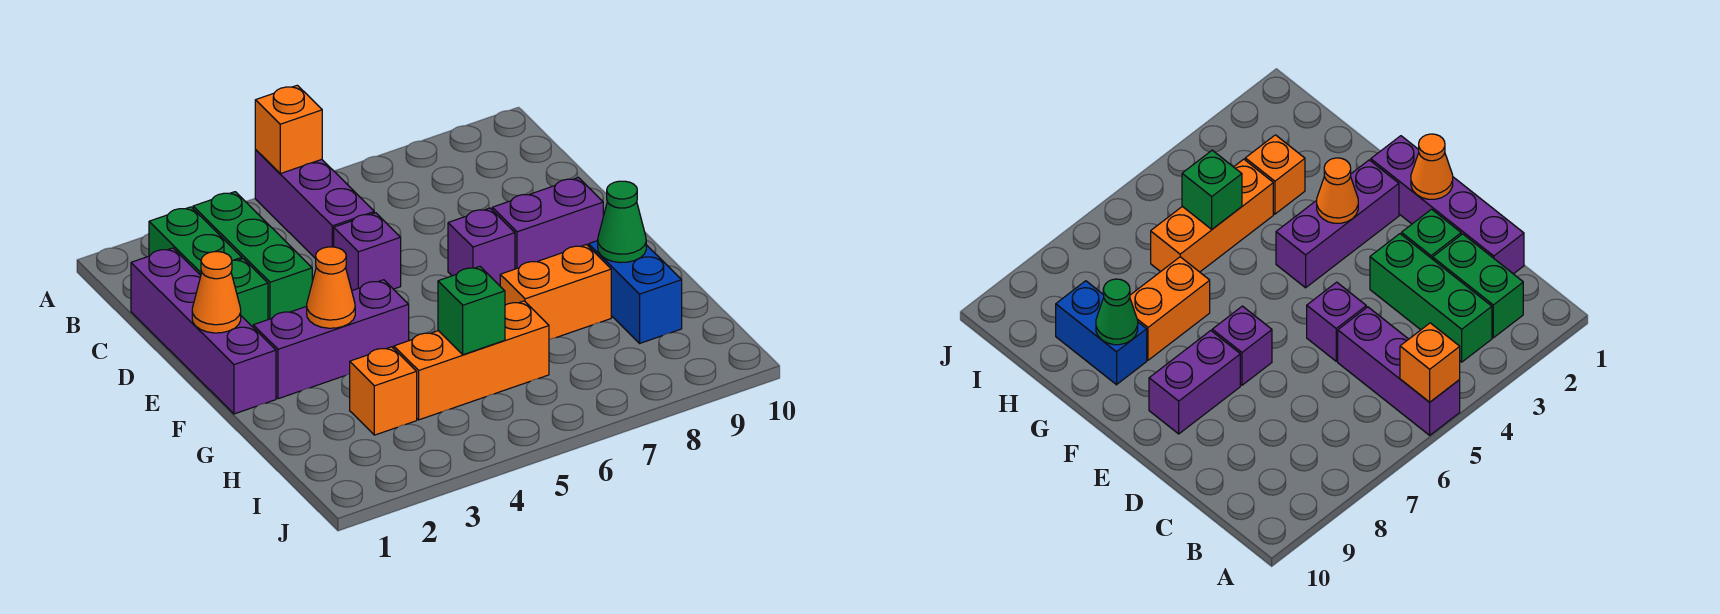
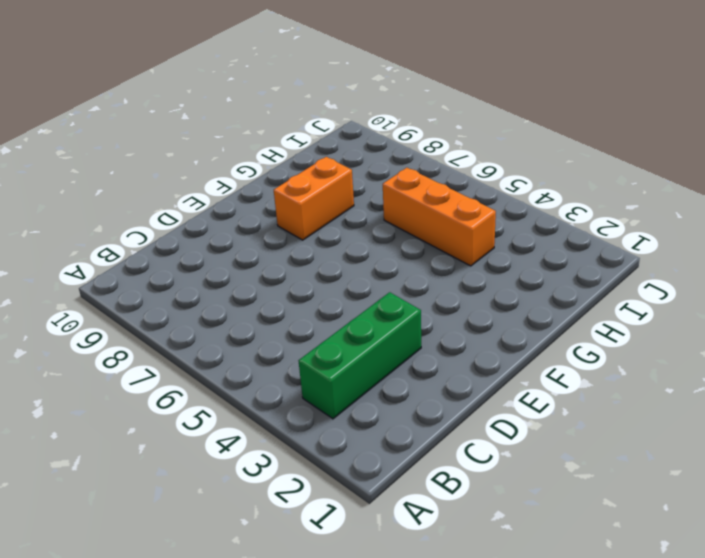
orange 1x2 brick [274,157,354,240] -> orange 1x2 brick turned to [500,245,611,340]
none -> purple 1x3 brick [255,150,374,259]
none -> green 1x2 brick [149,207,242,275]
none -> purple 1x4 brick [131,248,276,414]

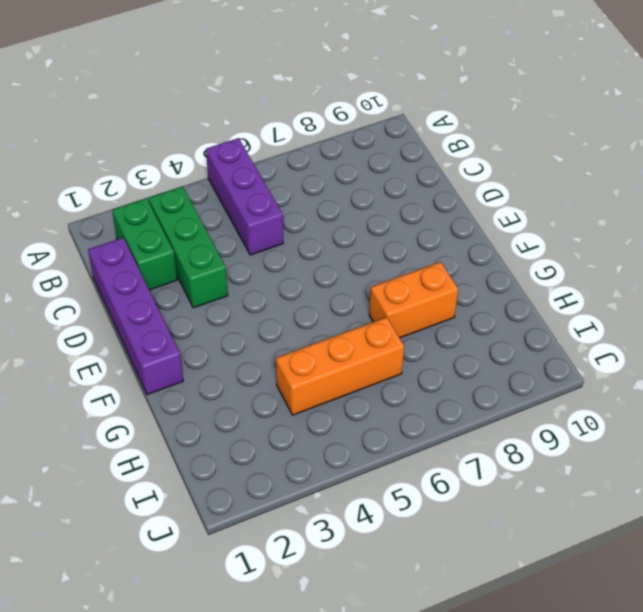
none -> green 1x1 brick [231,259,268,327]
none -> purple 1x1 brick [334,213,401,290]
none -> purple 1x1 brick [448,208,515,286]

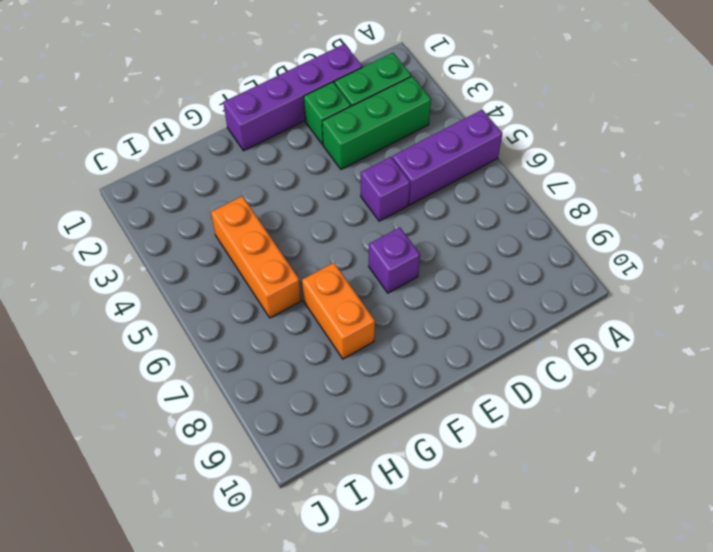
none -> purple 1x2 brick [492,178,603,269]
none -> purple 1x3 brick [253,280,409,399]
none -> blue 1x2 brick [589,241,682,343]

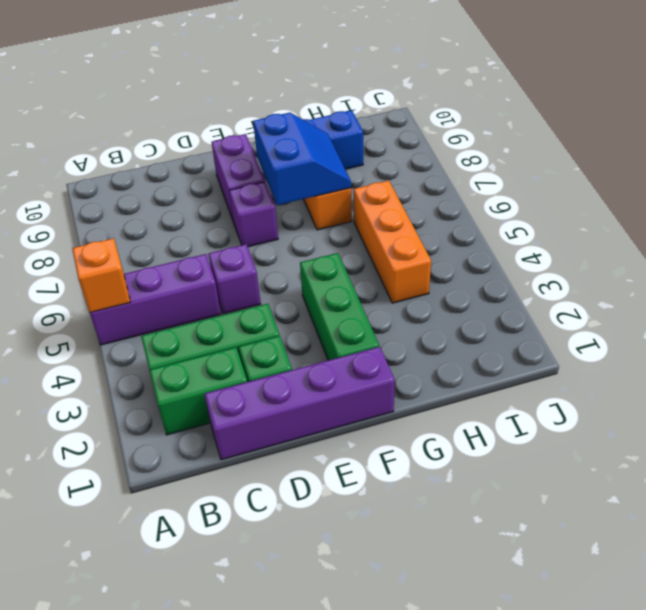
green 1x3 brick [300,253,379,360] -> purple 1x3 brick [253,280,409,399]
blue 2x2 slope [253,113,351,205] -> none
none -> orange 1x1 brick [350,347,417,435]
none -> orange 1x1 cone [192,252,241,333]
none -> orange 1x1 cone [307,247,355,328]

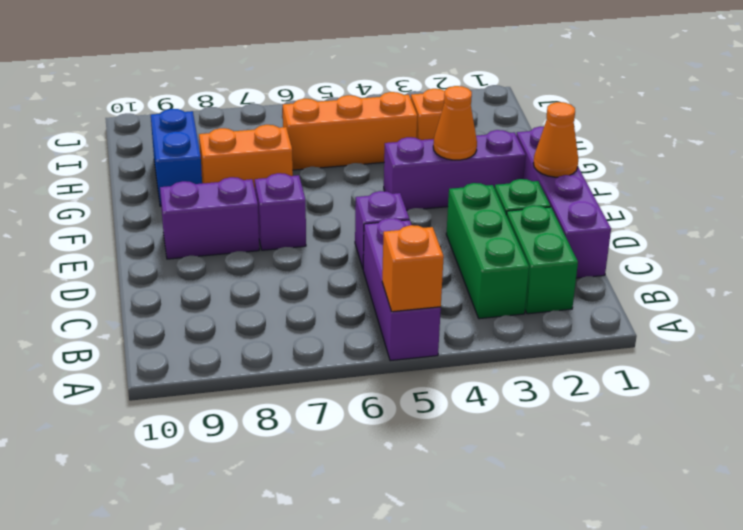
none -> green 1x1 cone [598,181,646,262]
none -> green 1x1 brick [438,266,505,355]

